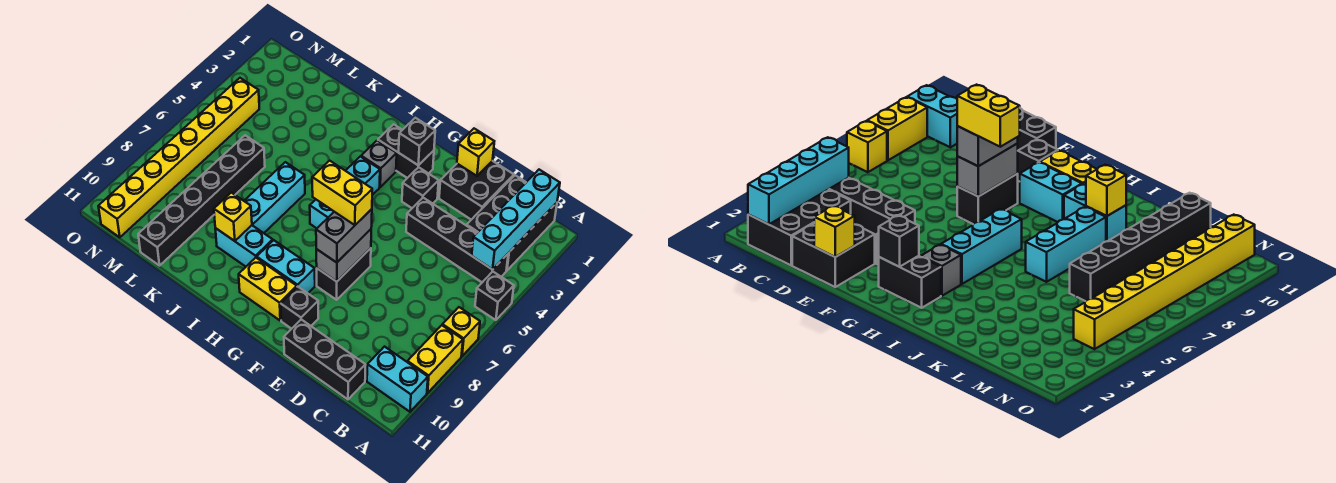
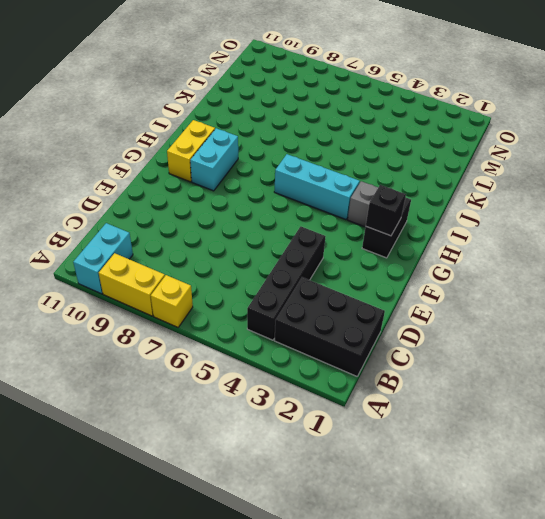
none -> black 1x1 brick [475,272,514,320]
none -> black 1x3 brick [284,319,365,399]
none -> black 2x2 brick [439,161,514,220]

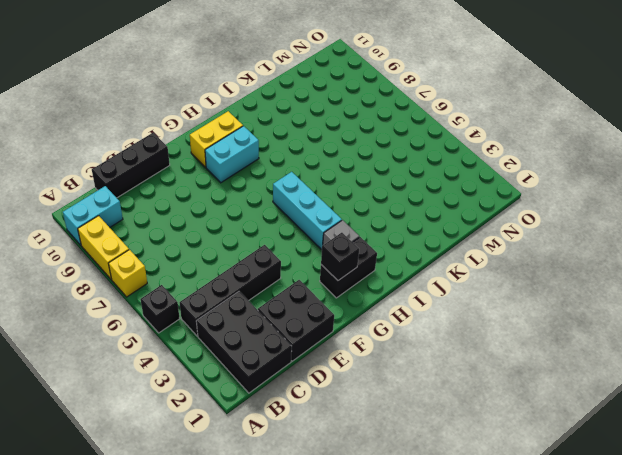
none -> black 1x1 brick [402,167,439,208]
none -> black 1x2 brick [317,248,371,300]
none -> black 1x1 brick [281,287,318,329]

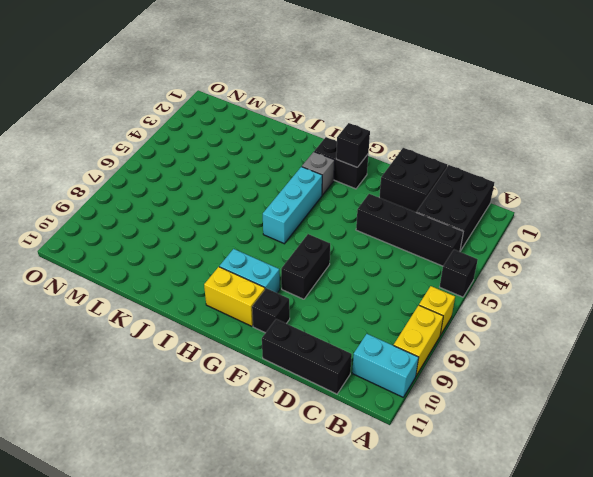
none -> black 1x1 brick [402,167,439,208]
none -> cyan 1x2 brick [215,225,273,267]
none -> cyan 1x3 brick [244,162,305,233]

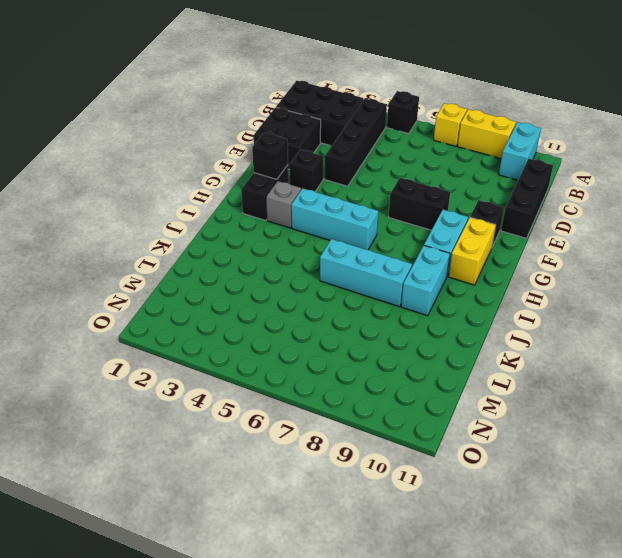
none -> black 1x6 brick [138,135,265,266]
none -> yellow 1x8 brick [98,78,259,237]
none -> cyan 1x4 brick [472,170,560,270]

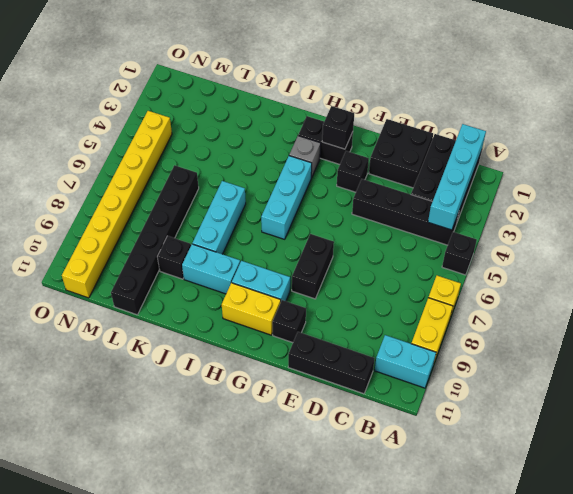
black 1x1 brick [157,236,191,279] -> none
none -> yellow 1x1 brick [457,129,494,176]
none -> grey 1x2 brick [316,229,371,281]
none -> yellow 1x1 brick [214,193,252,241]

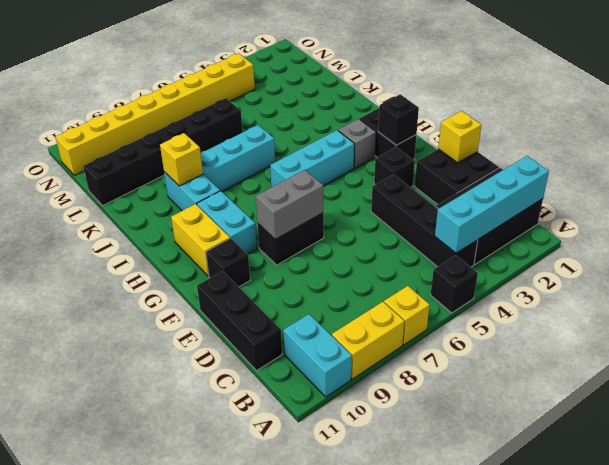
none -> grey 1x2 brick [316,209,372,263]
none -> yellow 1x2 brick [312,161,372,225]

